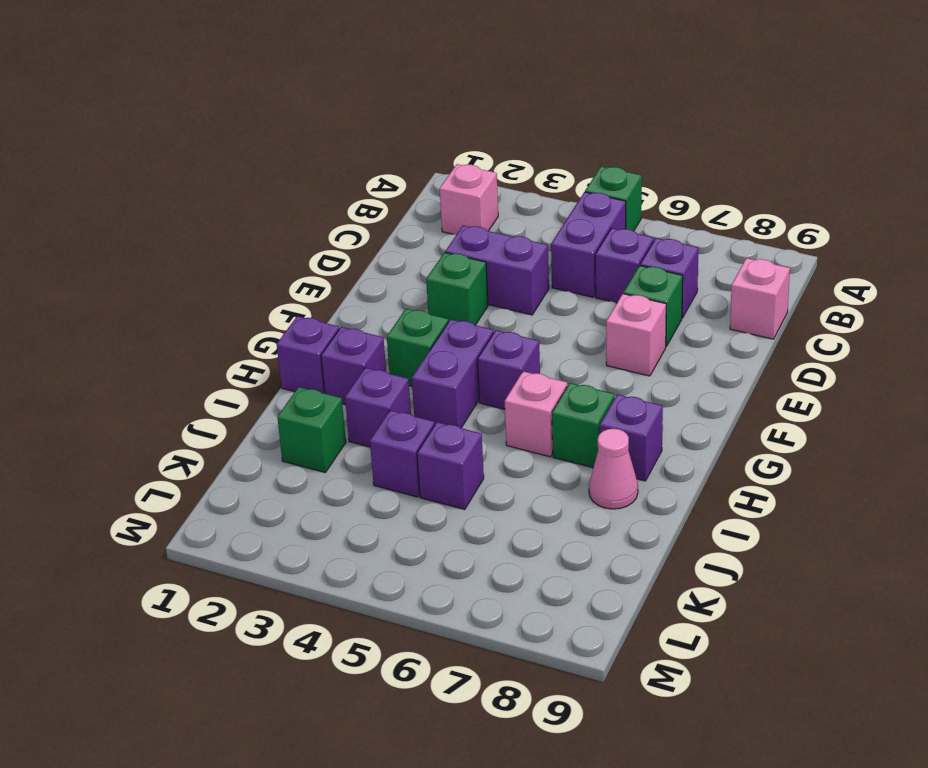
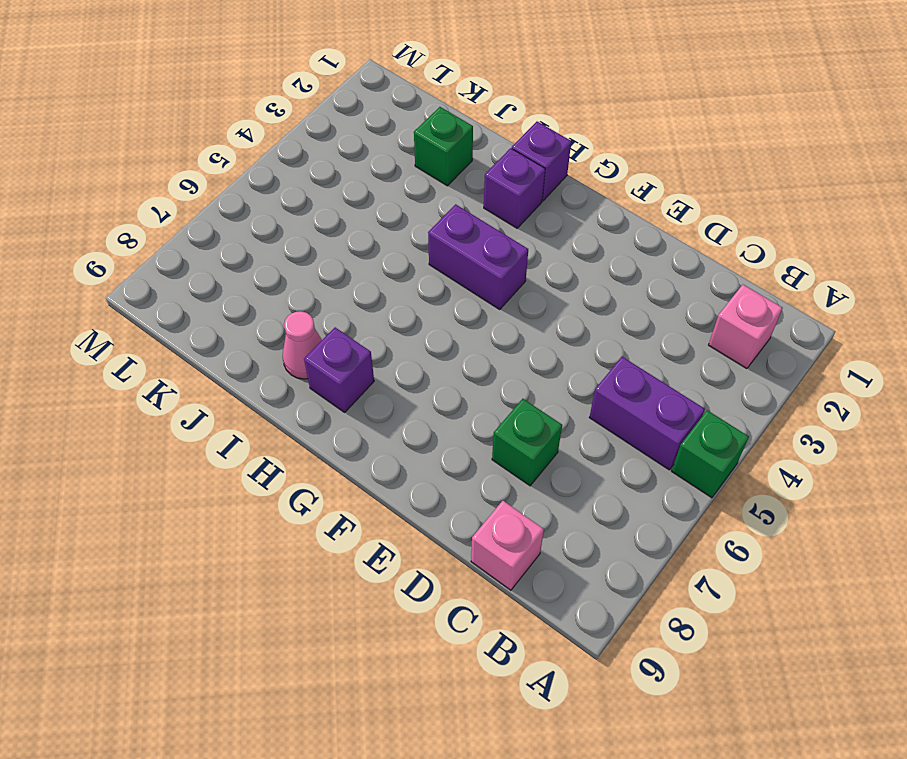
none -> purple 1x1 brick [595,228,654,303]
none -> purple 1x1 brick [640,238,699,318]
none -> purple 1x2 brick [445,225,549,315]

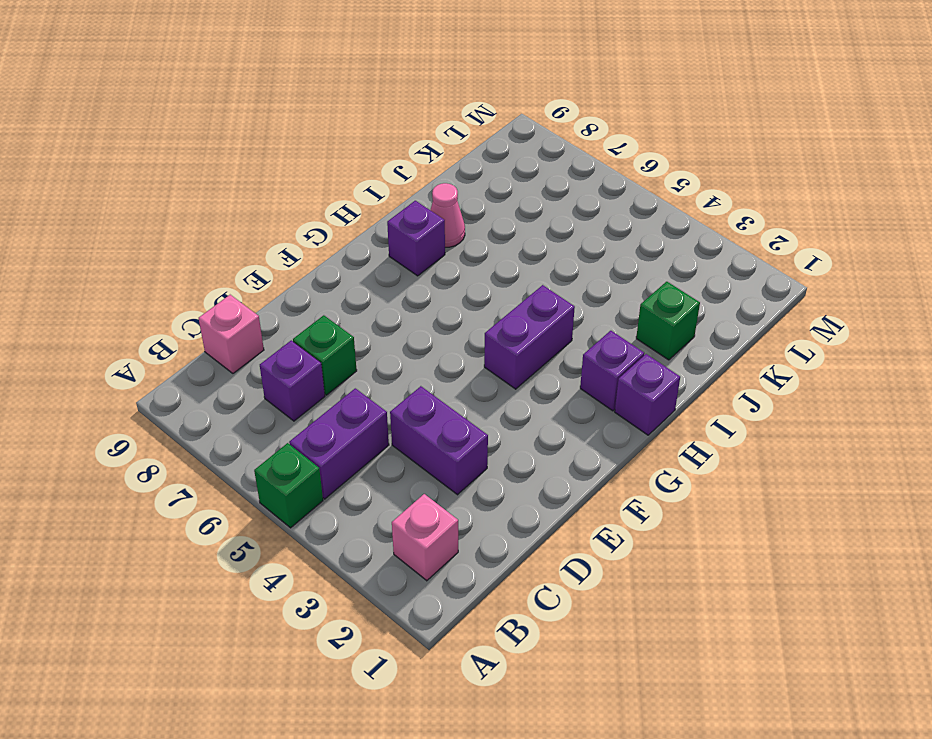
none -> purple 1x1 brick [595,228,654,303]
none -> green 1x1 brick [426,252,488,325]
none -> pink 1x1 brick [606,294,666,376]

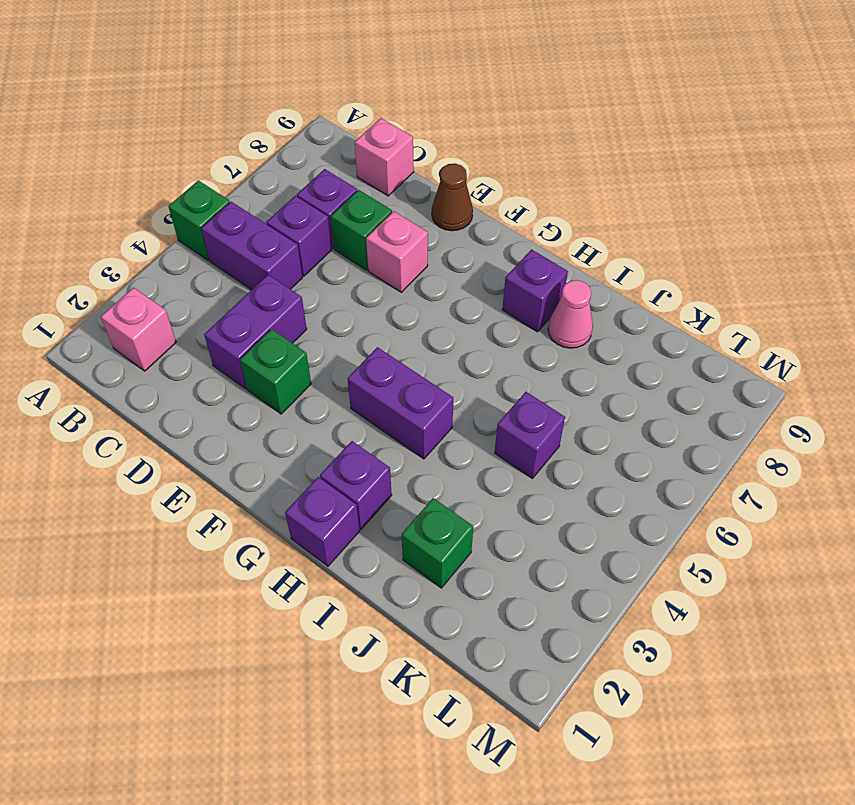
brown 1x1 cone [432,164,473,231] -> none
none -> green 1x1 brick [387,309,448,386]
none -> purple 1x1 brick [477,330,540,409]
none -> pink 1x1 brick [505,371,567,457]

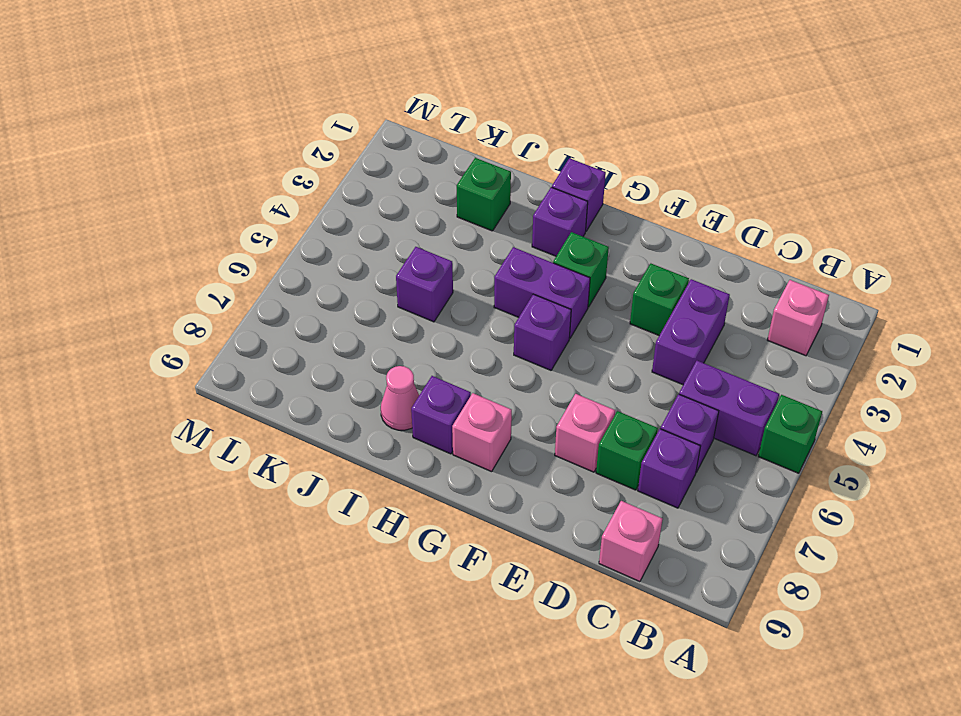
pink 1x1 brick [452,393,512,472] -> pink 1x1 brick moved to [505,371,567,457]
none -> green 1x1 brick [552,383,615,468]
none -> purple 1x1 brick [345,368,411,447]
none -> purple 1x1 brick [370,410,435,497]

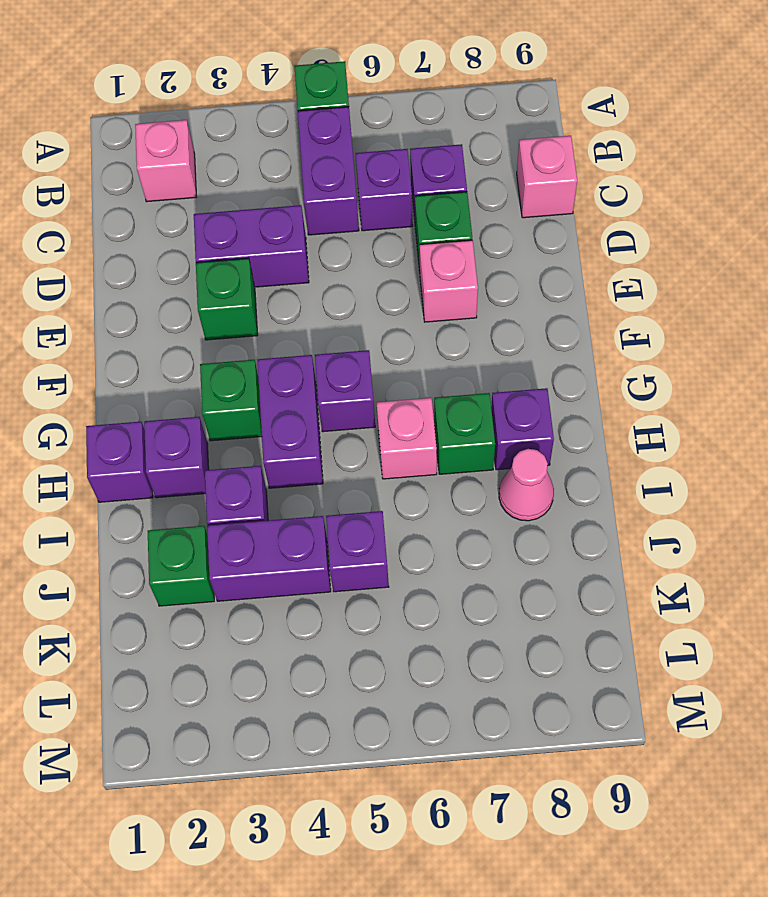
purple 1x2 brick [207,516,331,601] -> purple 1x1 brick [370,410,435,497]

